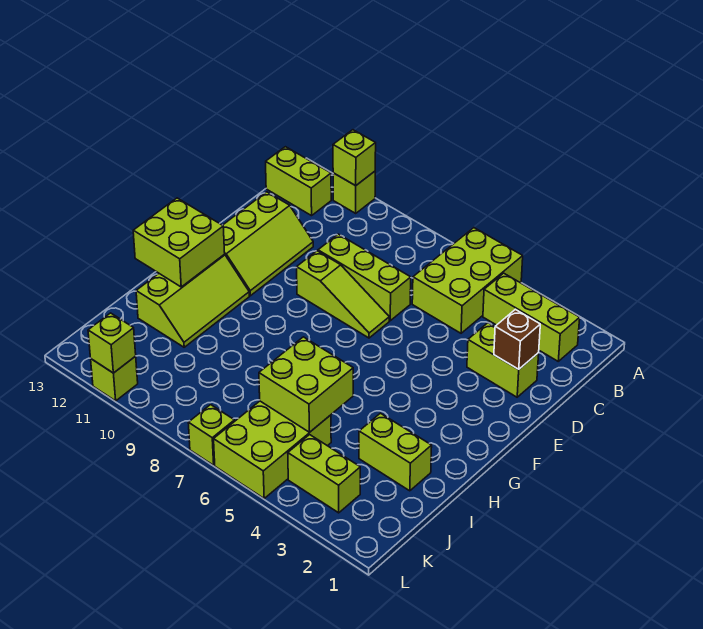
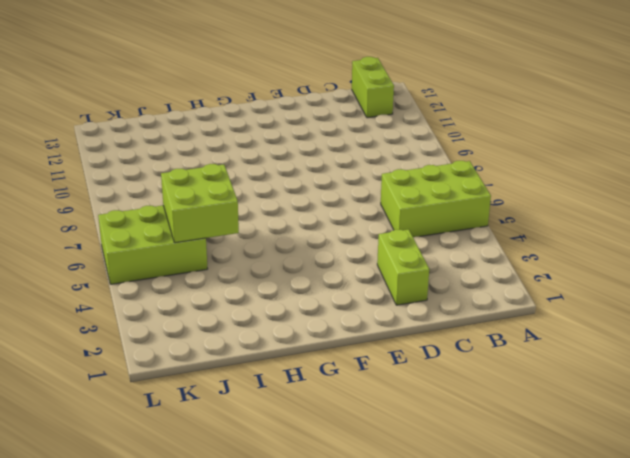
none -> lime 1x1 brick [333,171,375,213]
none -> lime 1x3 brick [483,273,580,361]
none -> lime 1x3 brick [318,234,411,321]

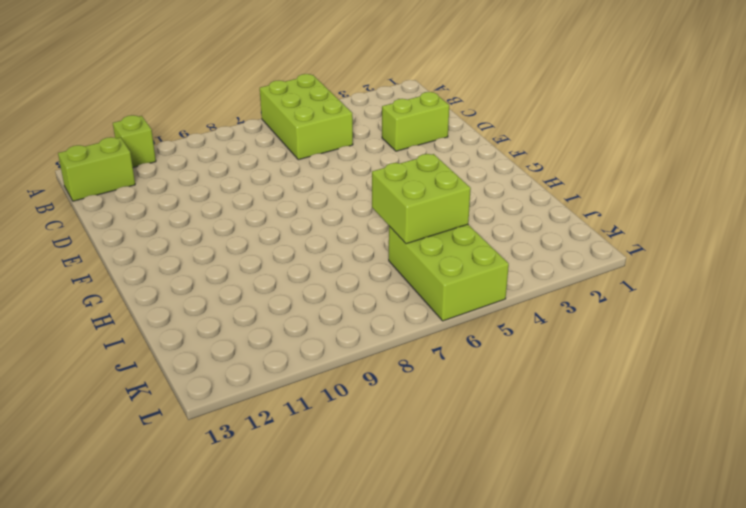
none -> lime 1x3 brick [483,273,580,361]
none -> lime 1x3 brick [318,234,411,321]
none -> lime 2x3 slope [223,192,313,296]

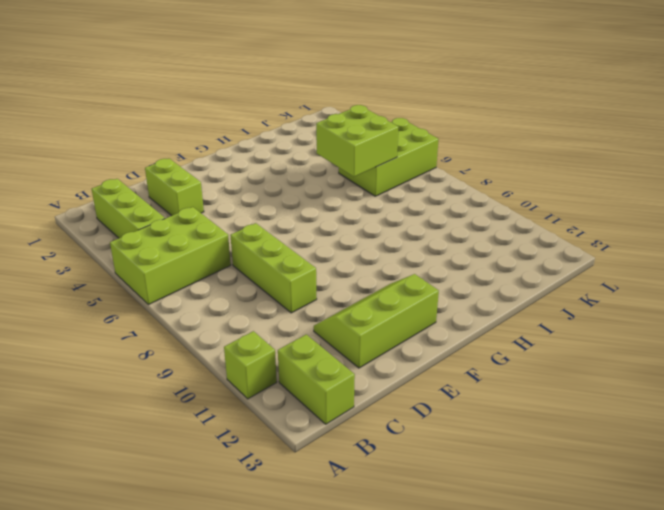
none -> lime 1x3 slope [297,251,389,338]
none -> lime 2x3 slope [136,254,249,347]
none -> lime 1x2 brick [359,413,432,491]

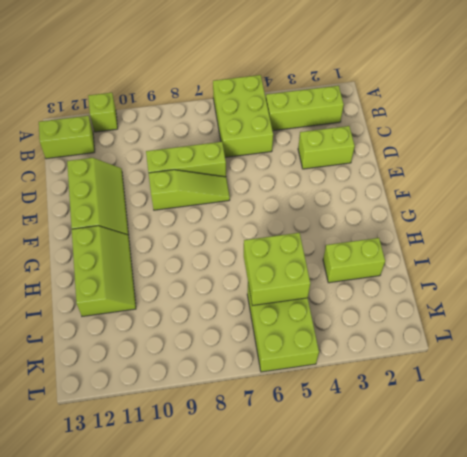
none -> lime 1x2 brick [288,435,360,513]
none -> lime 1x1 brick [188,405,235,465]
none -> lime 1x1 brick [91,356,138,401]

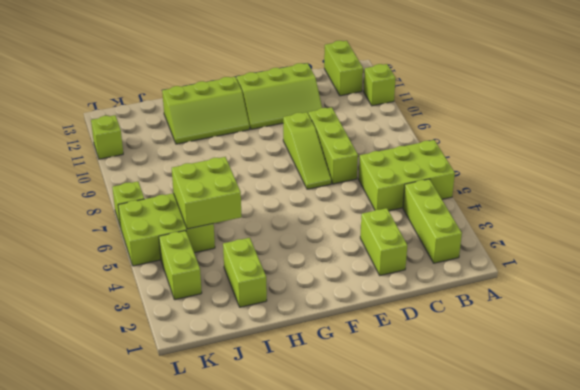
none -> lime 1x1 brick [333,130,376,186]
none -> brown 1x1 brick [494,309,540,369]
none -> lime 2x2 brick [133,198,225,287]

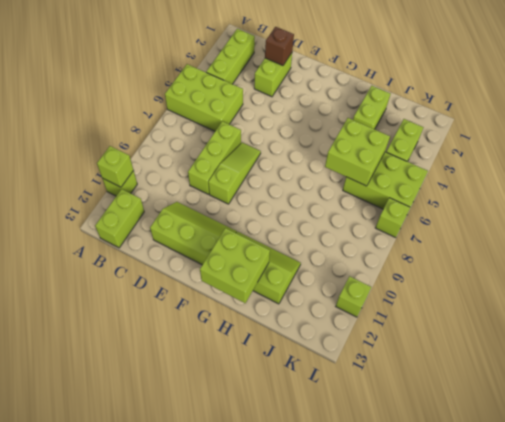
none -> lime 1x1 brick [88,313,136,373]

